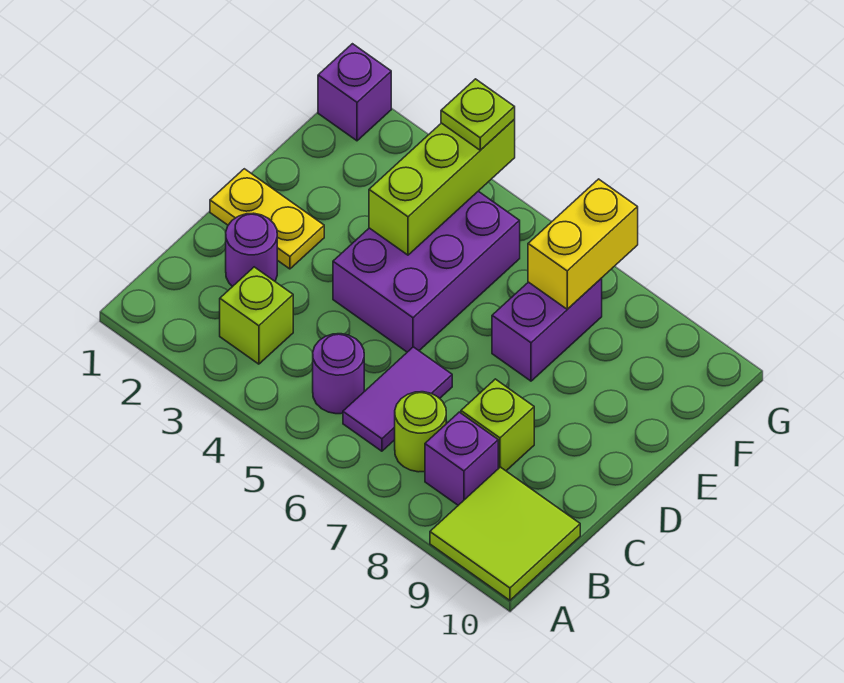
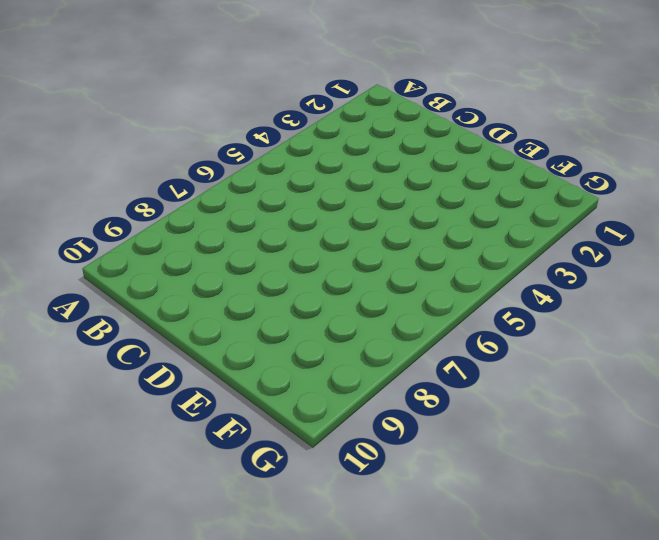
none -> lime 2x2 tile [430,467,580,600]
none -> lime 1x1 brick [220,267,293,364]
none -> purple 1x1 round brick [313,334,364,414]

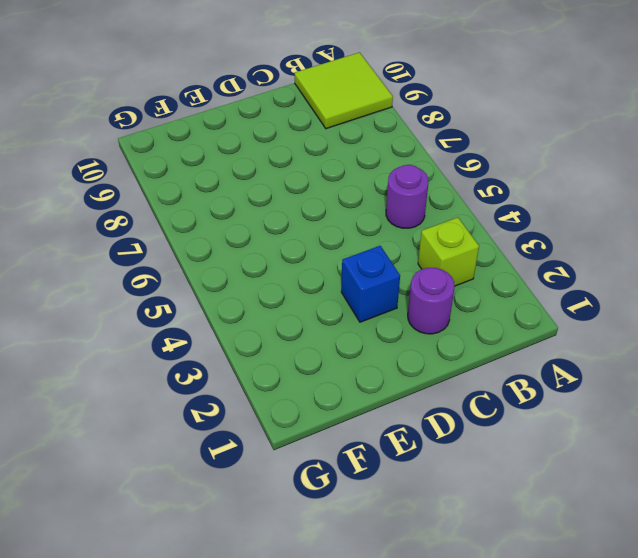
blue 1x1 brick [341,246,400,322] -> none
none -> purple 1x2 tile [343,347,452,451]
none -> lime 1x1 round brick [395,392,446,472]
none -> purple 1x1 brick [425,412,498,505]

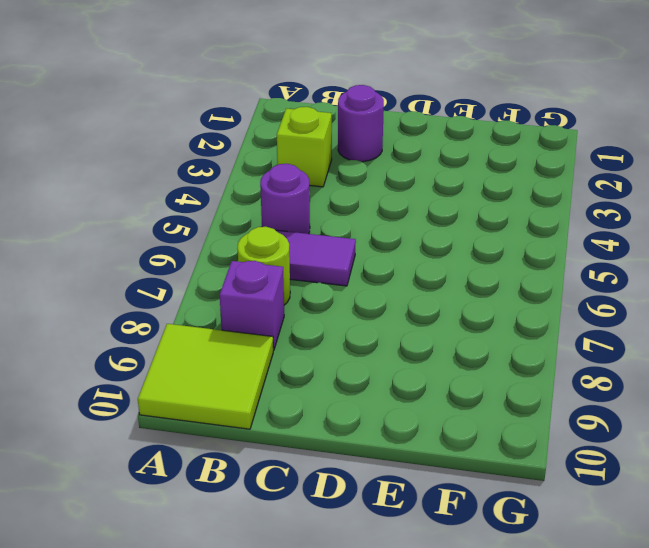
none -> lime 1x1 brick [461,379,534,471]
none -> yellow 1x2 plate [210,169,324,269]
none -> purple 2x3 brick [333,191,520,352]

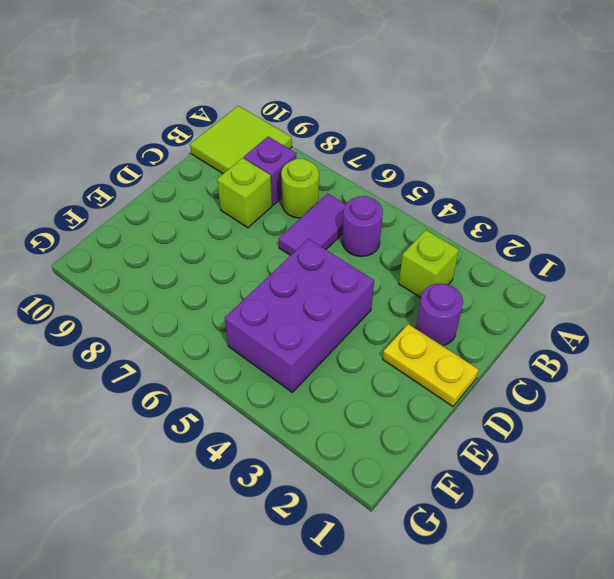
none -> purple 1x2 brick [492,279,602,381]
none -> purple 1x1 brick [318,44,391,141]
none -> lime 1x3 brick [369,120,515,255]

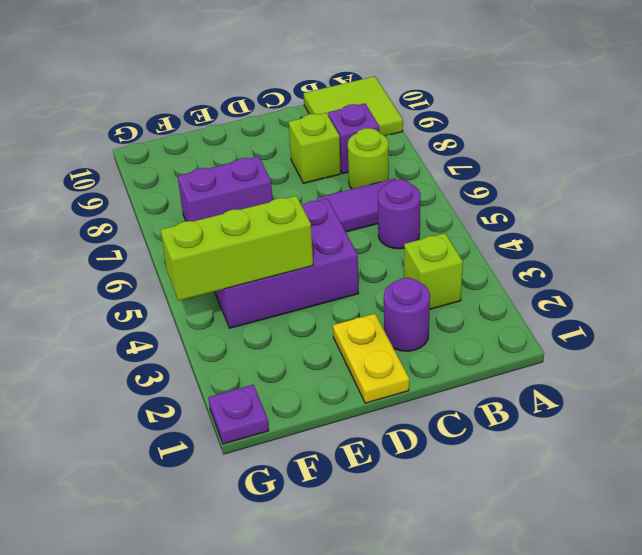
purple 1x1 plate [208,385,269,444] -> purple 1x1 brick [318,44,391,141]
none -> yellow 1x2 brick [528,179,638,309]
none -> lime 1x1 plate [441,79,515,150]

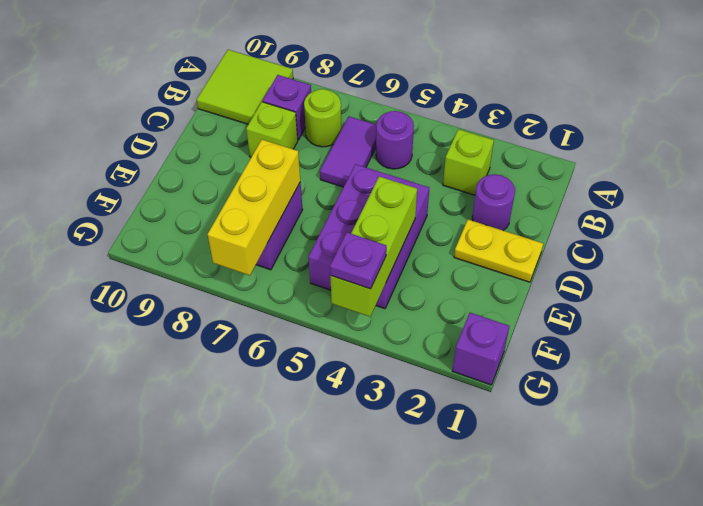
yellow 1x3 brick [208,140,300,275] -> yellow 1x2 brick [528,179,638,309]
purple 1x1 plate [330,232,387,289] -> lime 1x1 plate [441,79,515,150]

